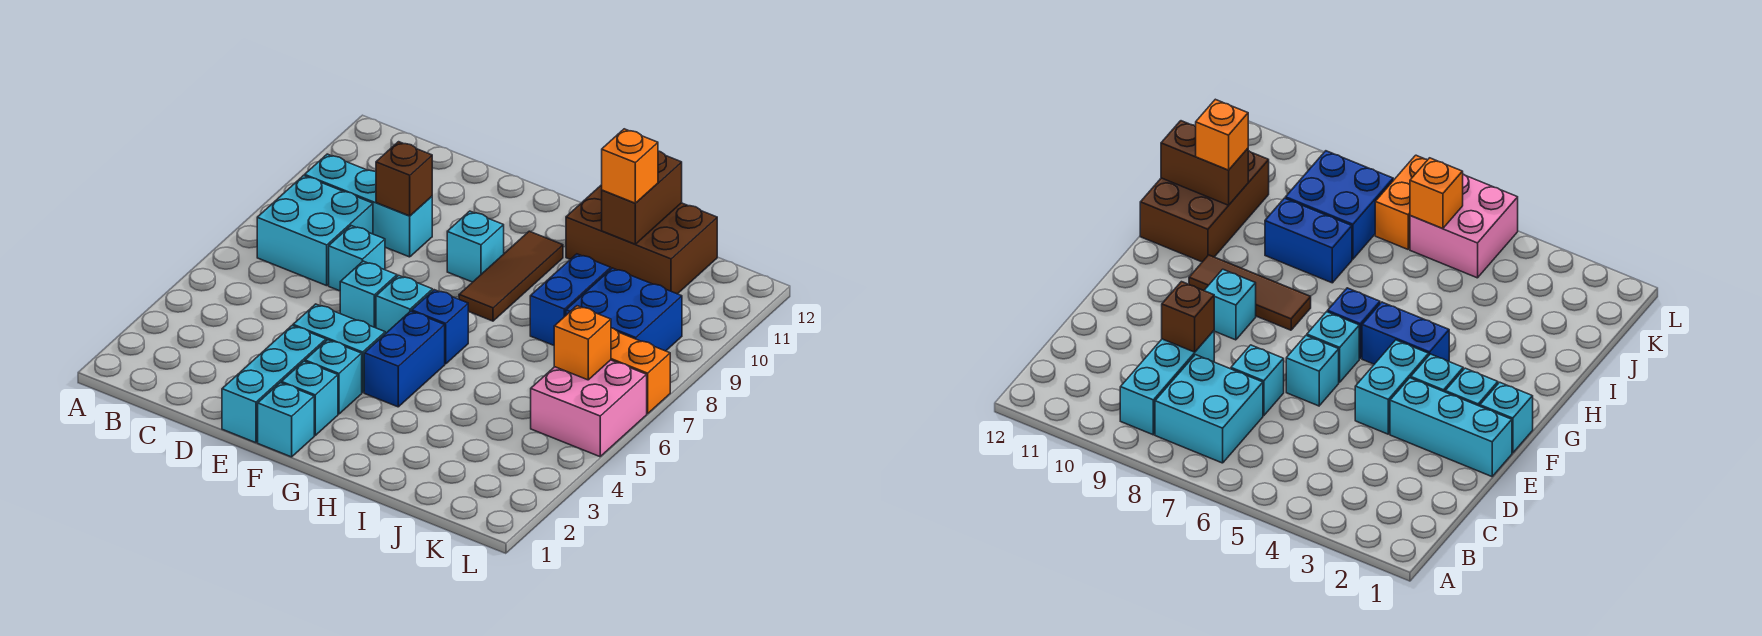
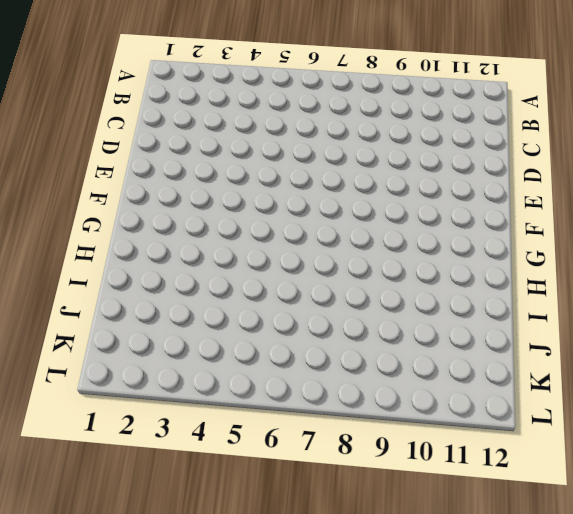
none -> cyan 2x2 brick [257,176,373,286]
none -> cyan 1x3 brick [305,154,432,257]
none -> cyan 1x1 brick [329,226,385,291]

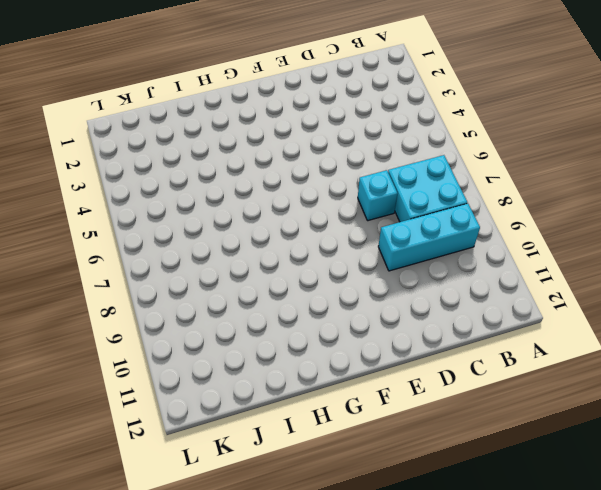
none -> cyan 1x3 brick [222,326,326,443]
none -> cyan 1x2 brick [293,304,385,393]
none -> cyan 1x1 brick [340,261,397,328]

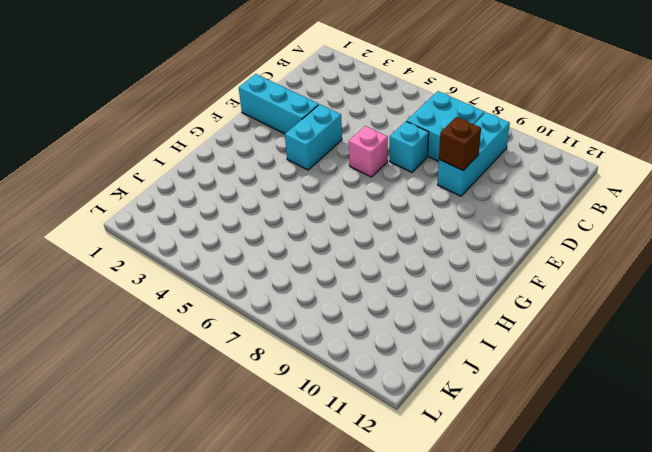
pink 1x1 brick [349,126,388,177] -> cyan 1x1 brick [340,261,397,328]
none -> cyan 1x1 brick [258,383,314,457]
none -> cyan 1x1 brick [281,361,338,435]
none -> cyan 1x1 brick [305,340,362,414]

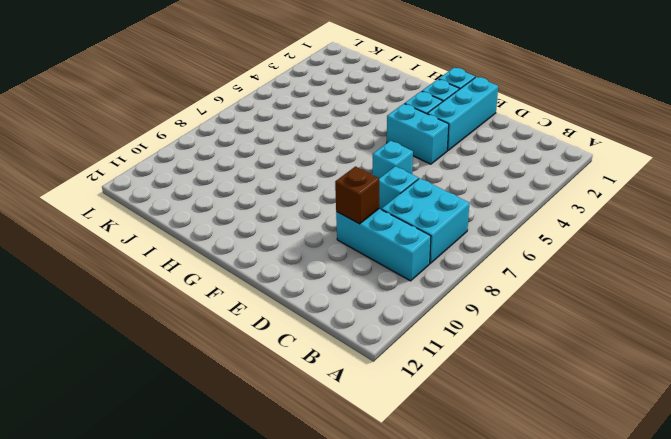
none -> cyan 1x1 brick [376,275,433,334]
none -> cyan 1x1 brick [447,211,504,282]
none -> blue 1x2 brick [364,311,445,407]

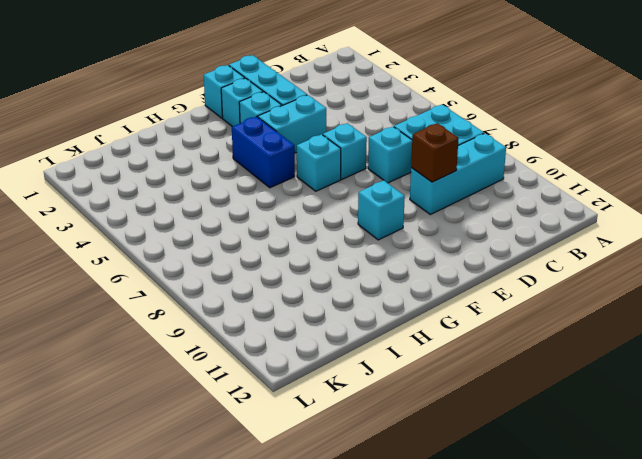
none -> blue 1x1 brick [412,290,468,364]
none -> brown 1x3 tile [459,231,563,321]
none -> brown 2x3 brick [566,185,717,294]

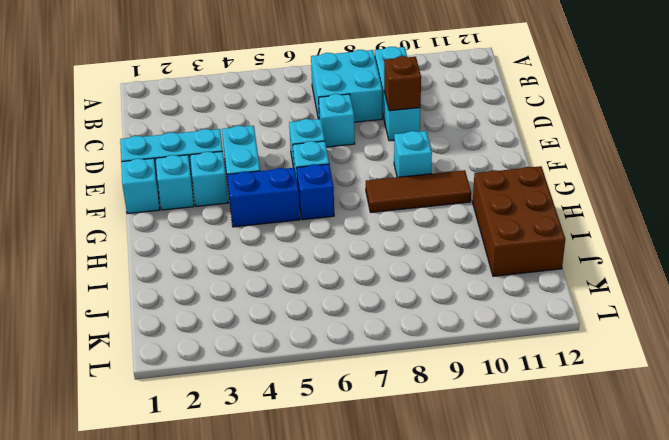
none -> blue 1x2 brick [530,254,611,345]
none -> blue 2x2 brick [566,268,682,351]
none -> pink 2x2 brick [531,360,647,457]

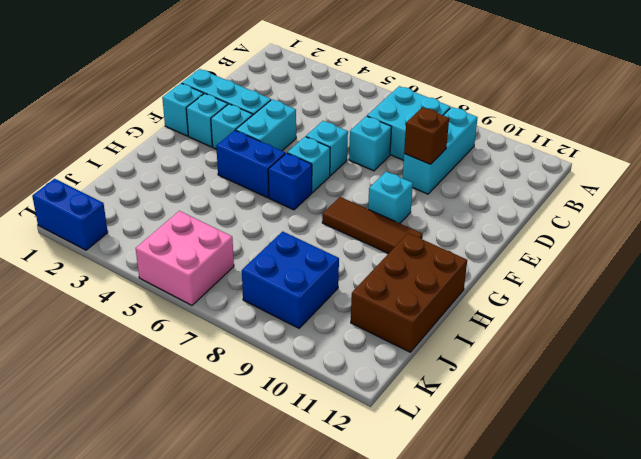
blue 1x2 brick [32,179,108,250] -> blue 1x2 brick moved to [530,254,611,345]
none -> orange 1x2 brick [611,328,670,414]
none -> brown 1x2 brick [602,151,682,244]
none -> orange 1x1 brick [554,306,611,380]

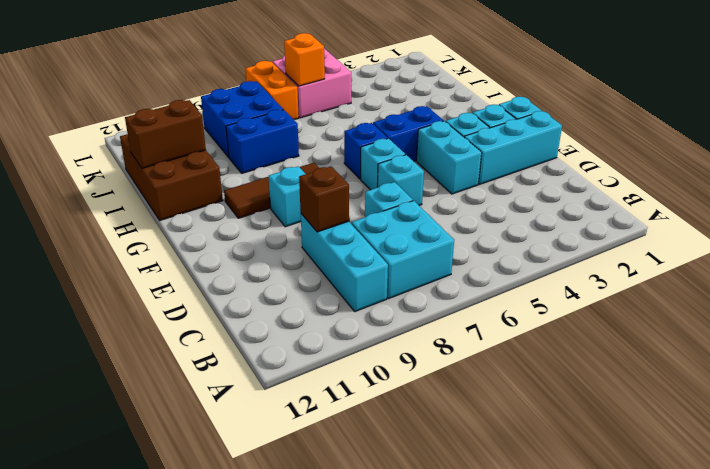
none -> orange 1x1 brick [602,129,658,203]

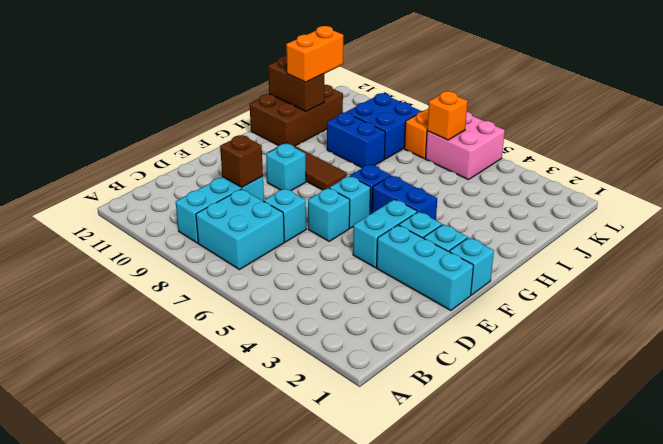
orange 1x2 brick [286,26,343,82] -> orange 1x1 brick [602,129,658,203]

